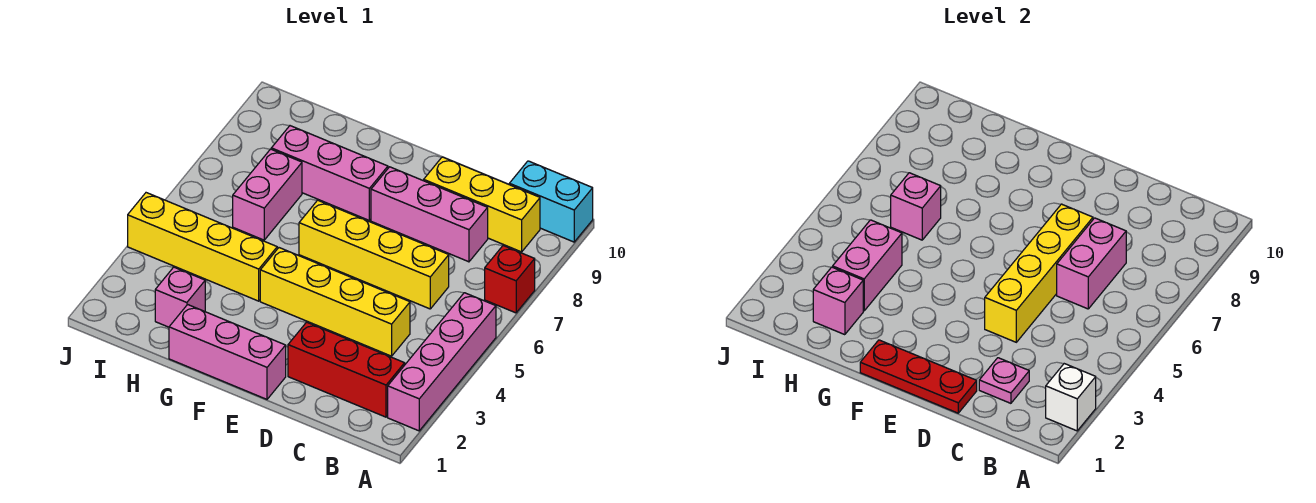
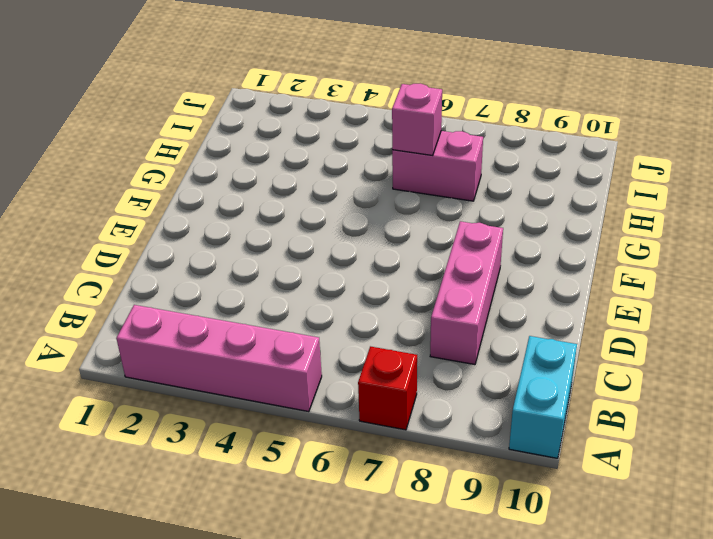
none -> red 1x3 brick [288,322,405,417]
none -> yellow 1x3 brick [424,157,540,252]
none -> yellow 1x4 brick [260,248,410,356]

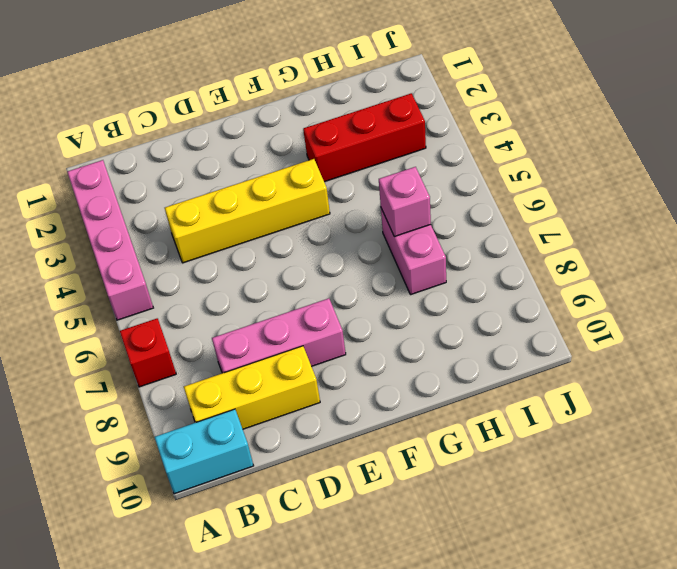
red 1x3 brick [303,93,426,182] -> red 1x3 brick moved to [288,322,405,417]
none -> yellow 1x4 brick [299,200,449,309]
none -> pink 1x3 brick [169,305,286,399]
none -> pink 1x3 brick [271,126,388,220]

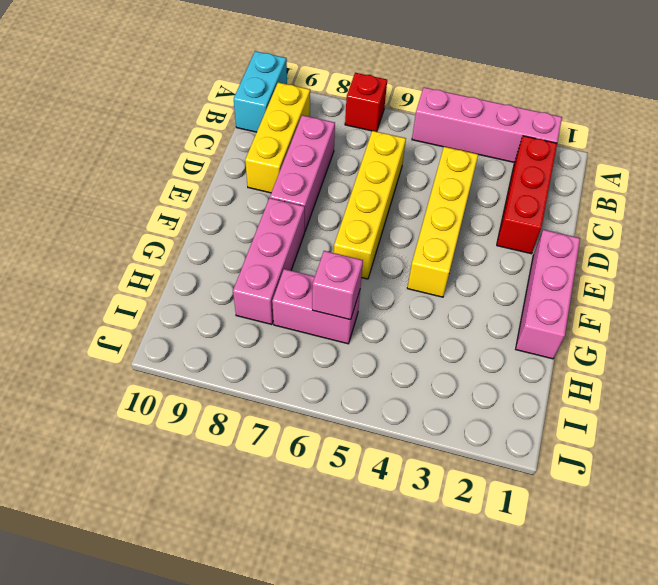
none -> yellow 1x4 brick [128,193,277,301]
none -> pink 1x1 brick [155,267,205,327]
none -> white 1x1 brick [1046,364,1096,431]

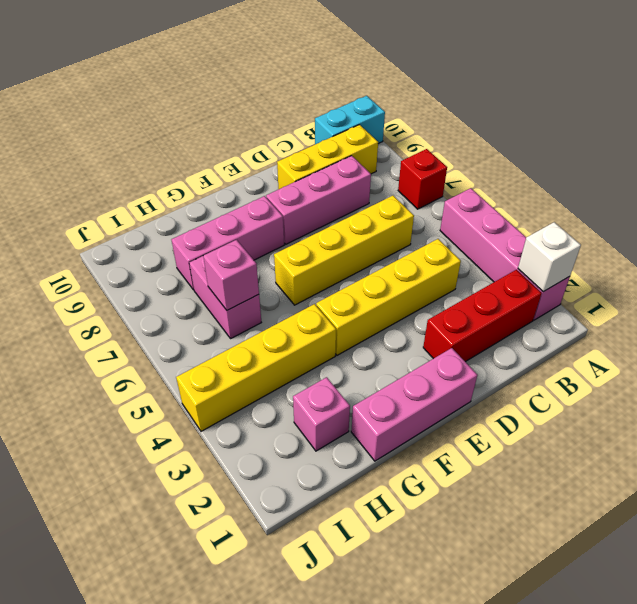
none -> pink 1x1 plate [979,358,1029,403]
none -> pink 1x2 brick [1057,218,1126,309]
none -> red 1x3 plate [860,340,977,413]

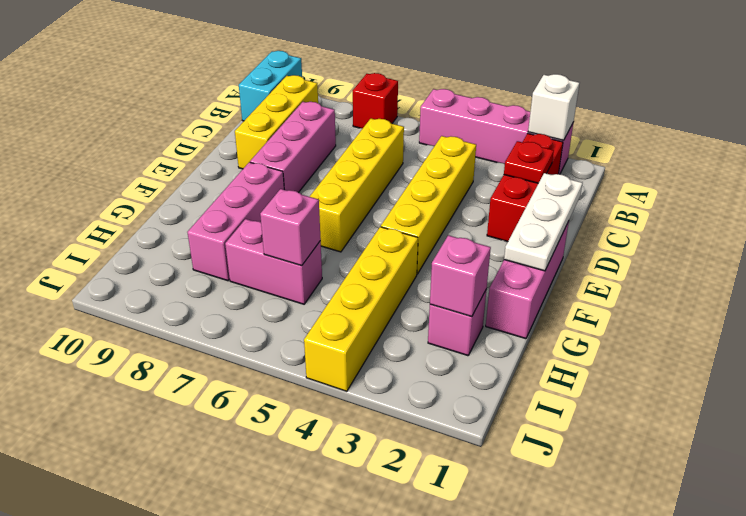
red 1x1 plate [504,141,554,183] -> pink 1x1 plate [979,358,1029,403]
white 1x3 plate [504,173,582,271] -> red 1x3 plate [860,340,977,413]
none -> pink 1x2 brick [1057,218,1126,309]
none -> yellow 1x4 brick [985,204,1093,342]
none -> pink 1x2 brick [833,220,902,311]

